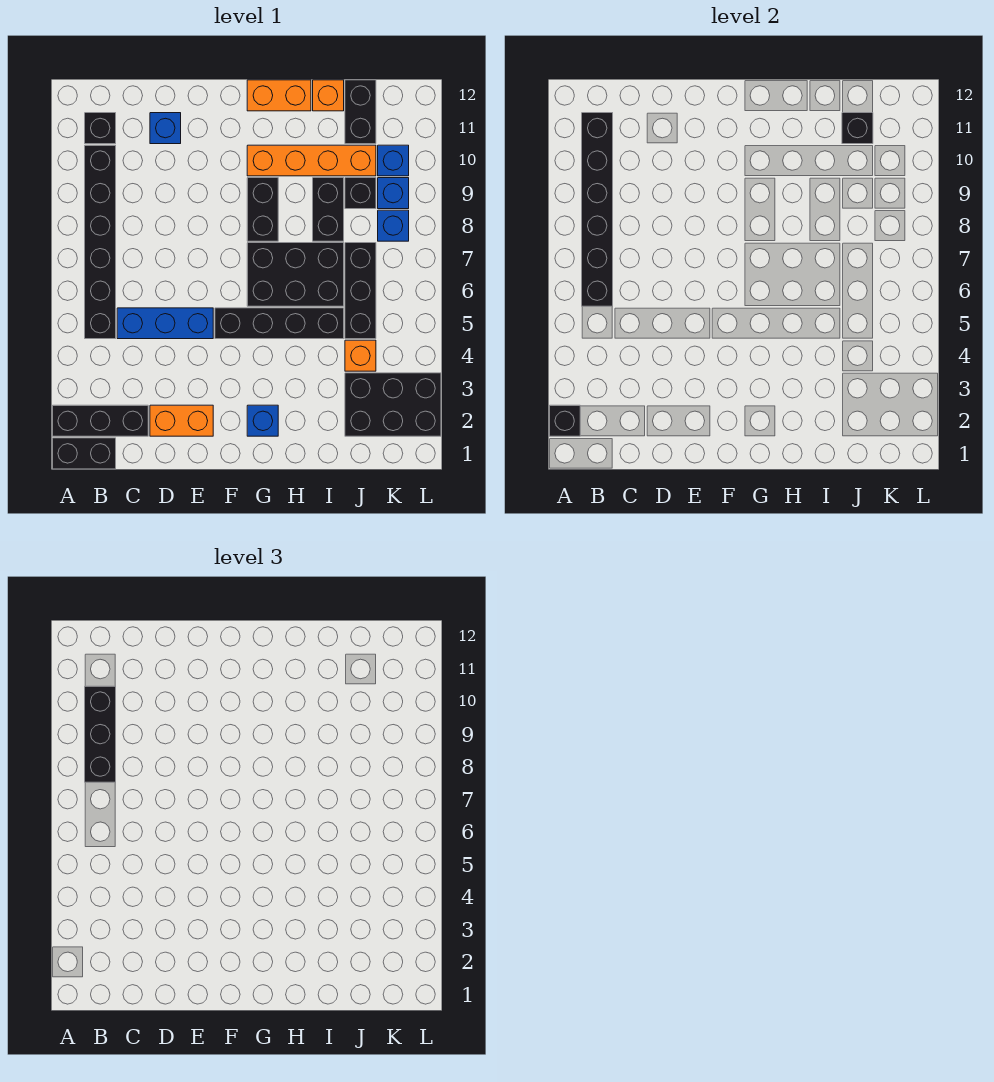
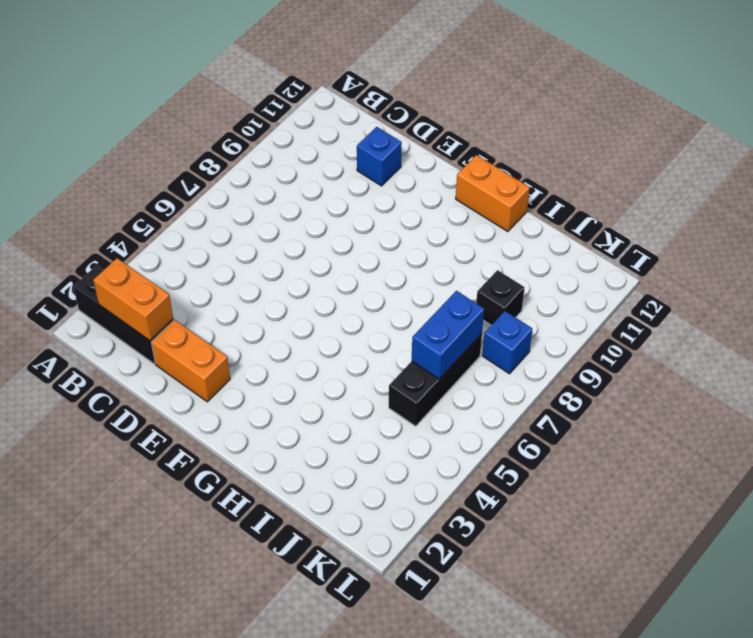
orange 1x2 brick [93,258,173,340] -> none
blue 1x2 brick [412,291,484,379] -> none
none -> black 1x2 brick [52,438,116,469]
none -> black 1x6 brick [85,145,116,339]
none -> black 1x1 brick [85,113,116,144]

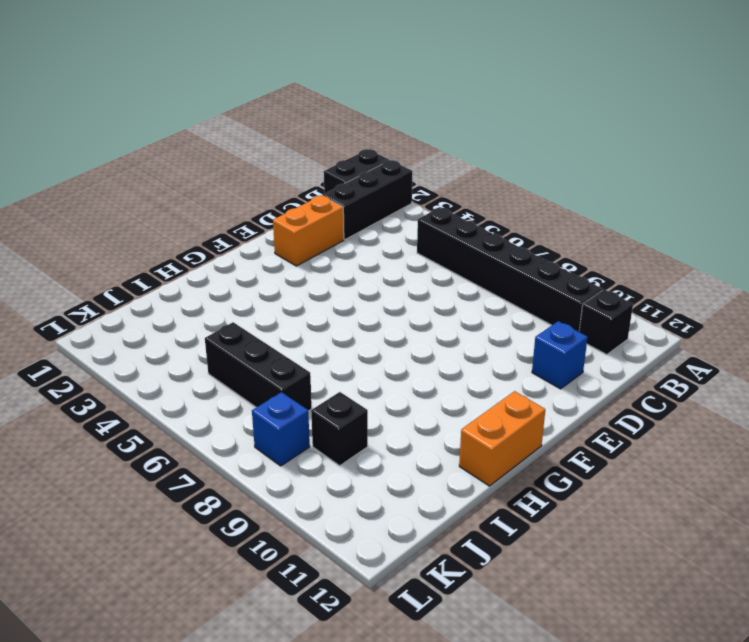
none -> blue 1x3 brick [117,308,213,339]
none -> black 1x4 brick [215,308,344,339]
none -> blue 1x1 brick [247,405,278,436]

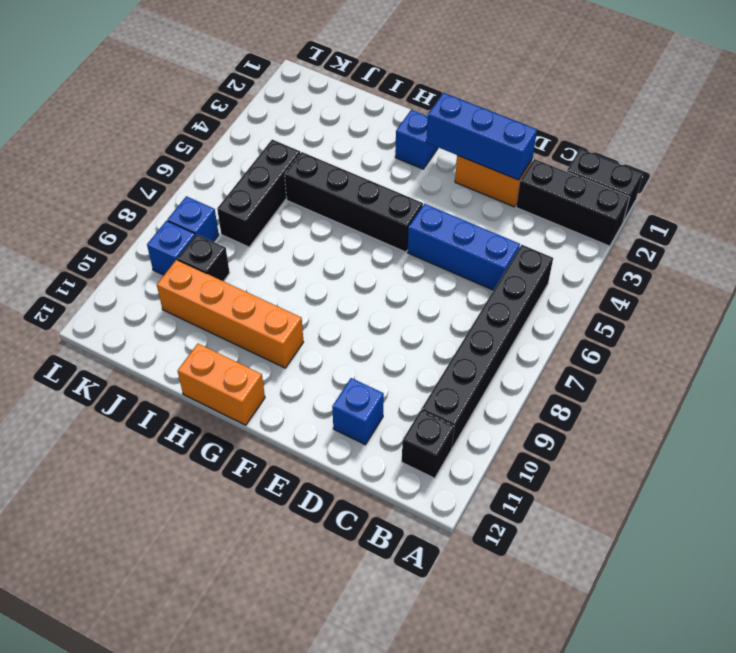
blue 1x3 brick [426,93,537,180] -> none
none -> black 2x3 brick [247,243,344,306]
none -> black 1x2 brick [247,178,278,241]
none -> black 1x2 brick [313,178,344,241]

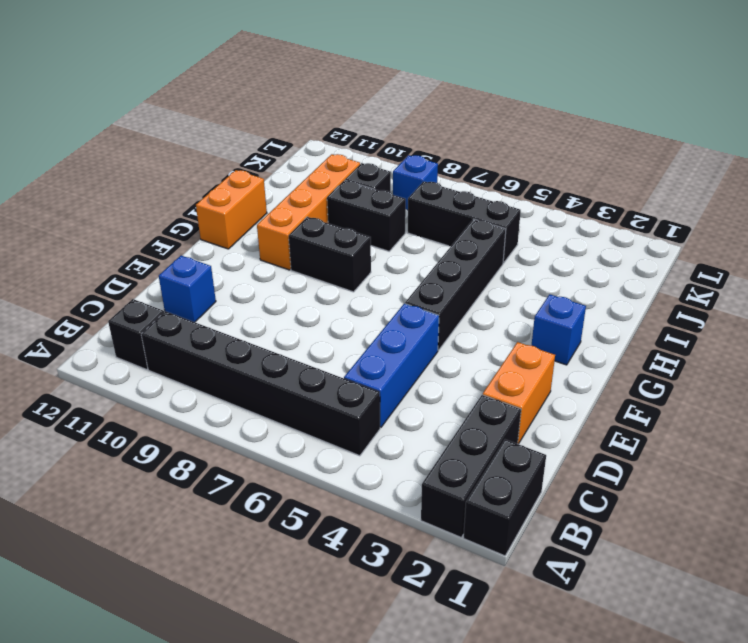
none -> black 2x3 brick [247,243,344,306]
none -> orange 1x1 brick [313,80,344,111]
none -> black 2x3 brick [345,373,441,436]

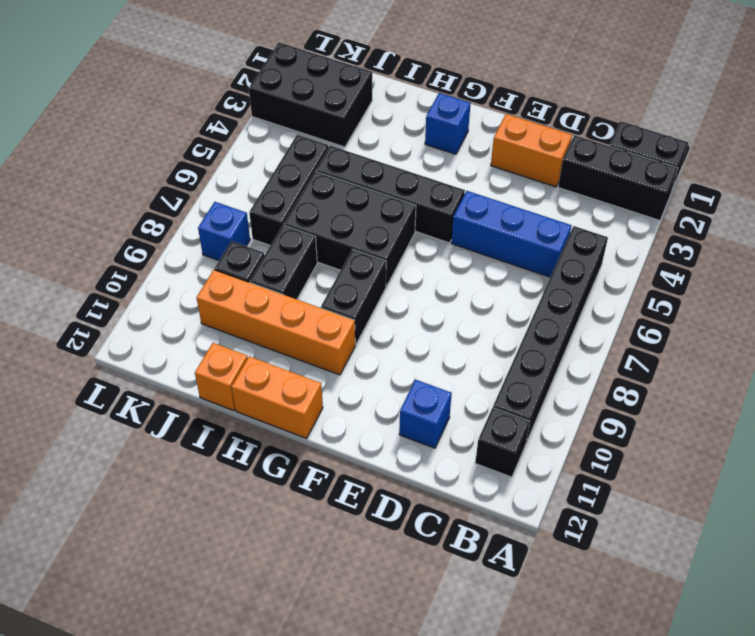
none -> orange 1x1 brick [345,340,376,371]
none -> black 1x2 brick [345,80,376,144]
none -> blue 1x1 brick [378,178,409,209]

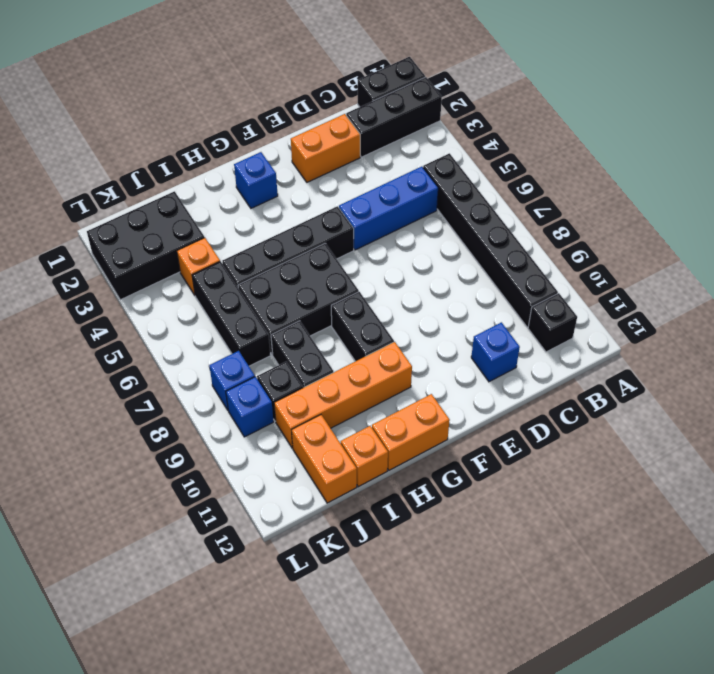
orange 1x2 brick [292,415,357,503] -> black 1x2 brick [345,80,376,144]
none -> blue 1x1 brick [378,145,409,176]
none -> black 1x1 brick [549,405,580,436]
none -> black 1x6 brick [582,113,613,306]

